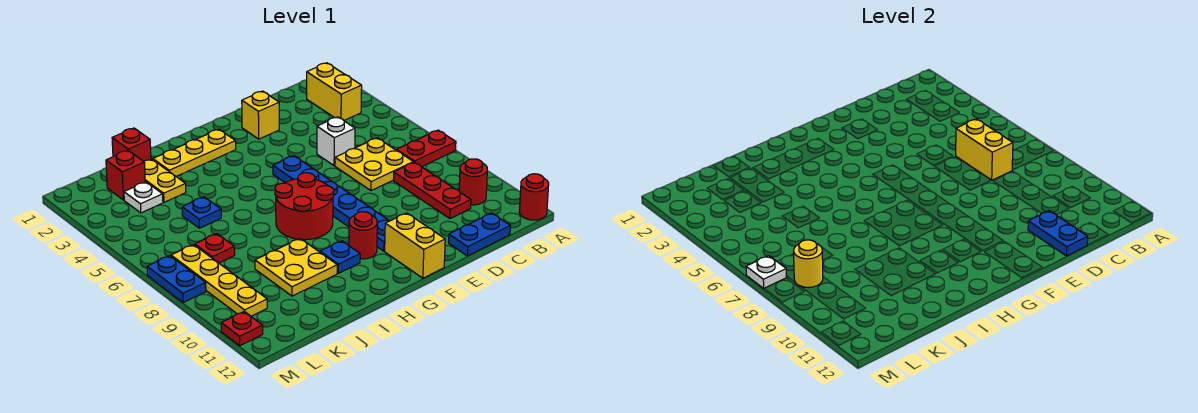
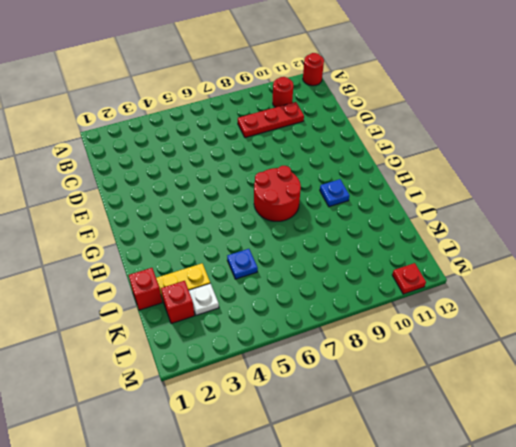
none -> red 1x2 plate [397,130,456,167]
none -> yellow 1x2 brick [307,63,362,120]
none -> yellow 2x2 plate [335,138,413,191]

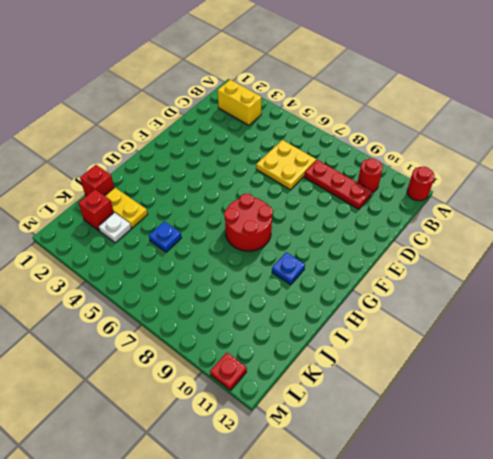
none -> red 1x2 plate [397,130,456,167]
none -> blue 1x2 plate [449,213,510,256]
none -> white 1x1 brick [317,117,355,166]

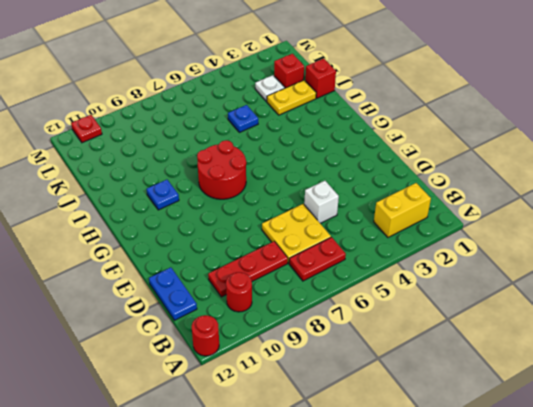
red 1x2 plate [289,237,346,281] -> red 1x2 plate turned to [397,130,456,167]
none -> yellow 1x1 brick [242,91,279,139]
none -> blue 1x6 plate [273,156,389,251]
none -> yellow 1x2 brick [385,213,445,278]

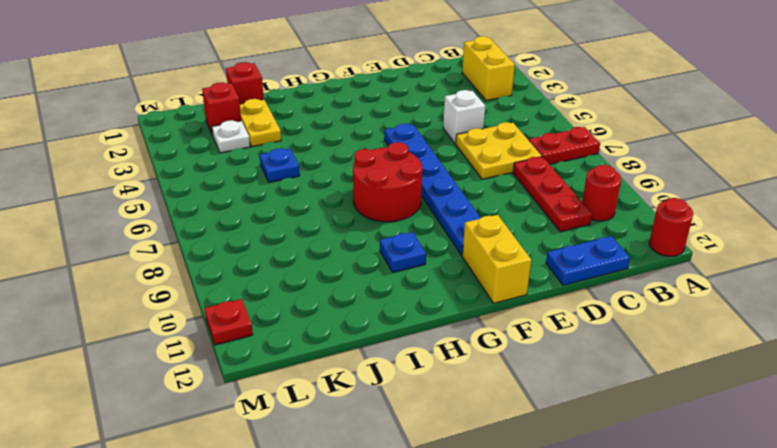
none -> yellow 1x1 brick [242,91,279,139]
none -> yellow 1x3 plate [153,129,236,176]
none -> red 1x1 round brick [349,212,377,259]

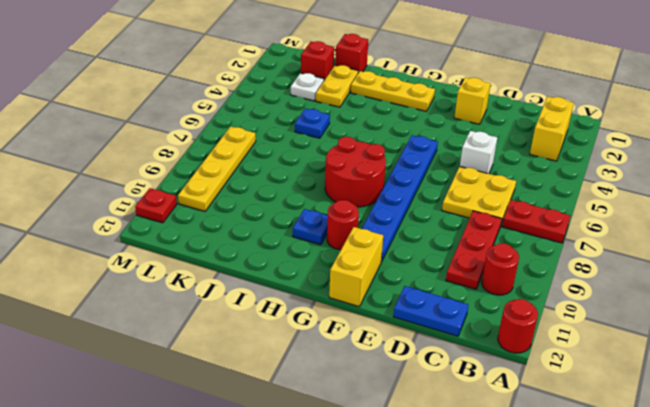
none -> yellow 2x2 plate [255,239,337,296]
none -> red 1x1 plate [195,234,235,263]
none -> blue 1x2 plate [147,256,206,303]

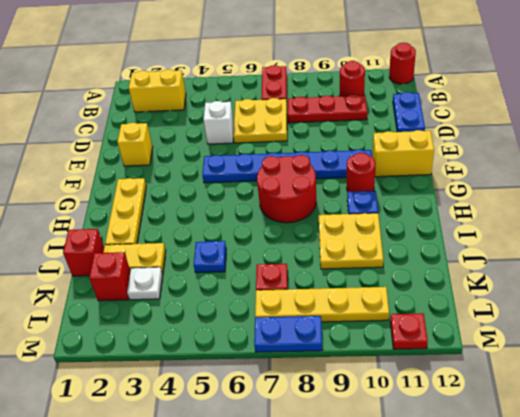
none -> yellow 1x2 brick [956,119,1013,180]
none -> blue 1x2 plate [1028,211,1088,256]
none -> yellow 1x1 round brick [794,240,823,287]

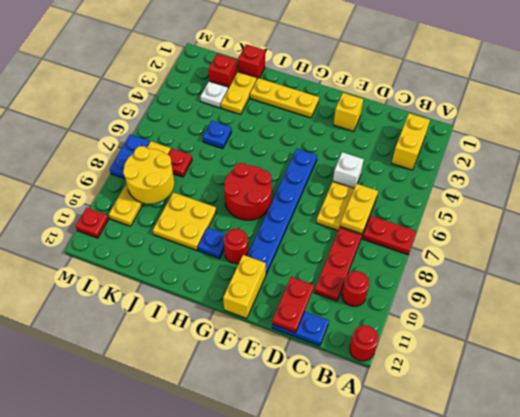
yellow 1x2 plate [340,184,378,234] -> yellow 1x2 brick [956,119,1013,180]
red 1x2 plate [272,277,314,333] -> blue 1x2 plate [1028,211,1088,256]
yellow 2x2 round brick [123,146,174,204] -> yellow 1x1 round brick [794,240,823,287]
none -> white 1x1 plate [746,256,787,288]

